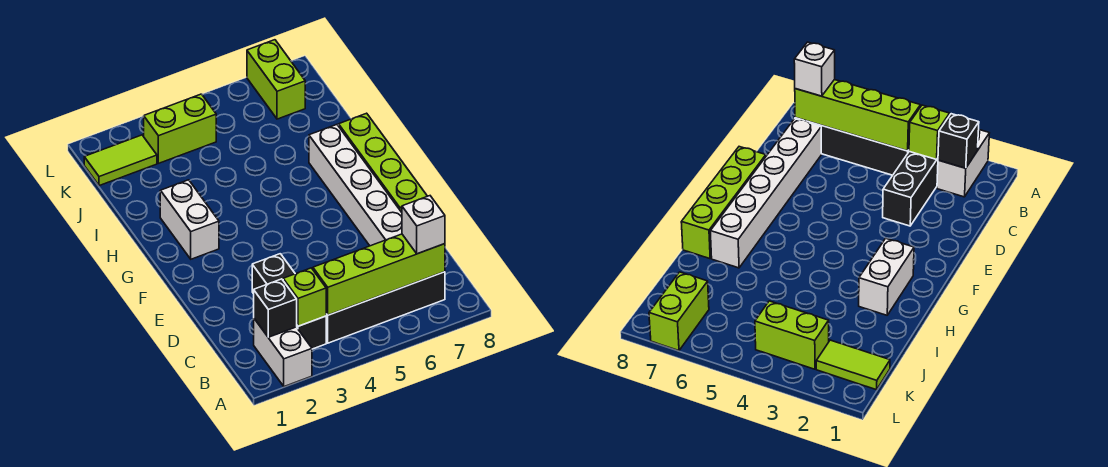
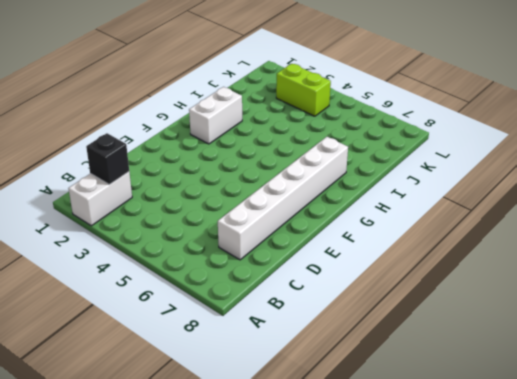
none -> black 1x3 brick [252,254,326,349]
none -> black 1x4 brick [326,272,445,343]
none -> lime 1x4 brick [339,113,427,212]

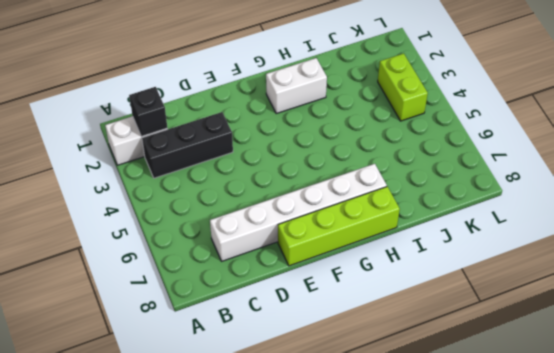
none -> black 1x4 brick [326,272,445,343]
none -> lime 1x2 tile [84,135,157,186]
none -> lime 1x2 brick [247,40,305,119]

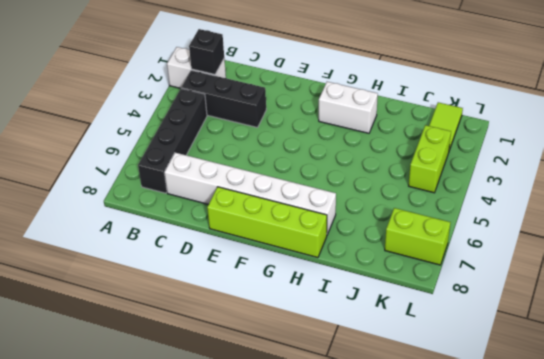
none -> lime 1x1 brick [283,268,326,326]
none -> lime 1x4 brick [313,234,445,315]
none -> white 1x1 brick [402,196,445,254]

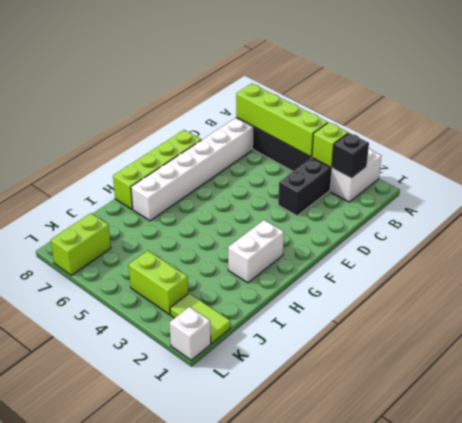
white 1x1 brick [170,307,211,360] -> white 1x1 brick moved to [402,196,445,254]

